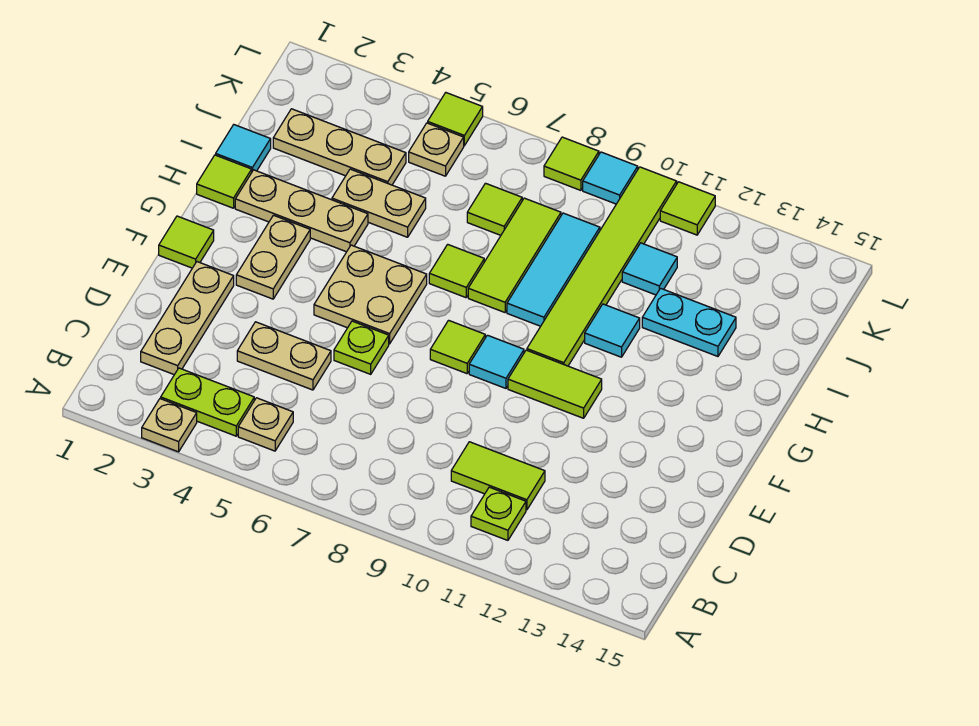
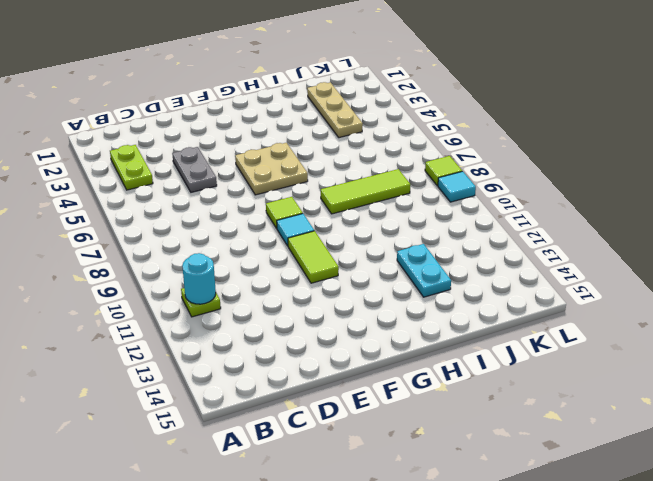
cyan 1x1 round brick [182,253,216,304] -> none
grey 1x2 plate [172,147,217,192] -> tan 1x2 plate [237,322,331,390]
none -> tan 1x1 plate [142,399,197,452]
none -> tan 1x1 plate [238,398,293,451]
none -> tan 1x3 plate [141,262,234,375]
none -> lime 1x2 tile [451,442,545,510]

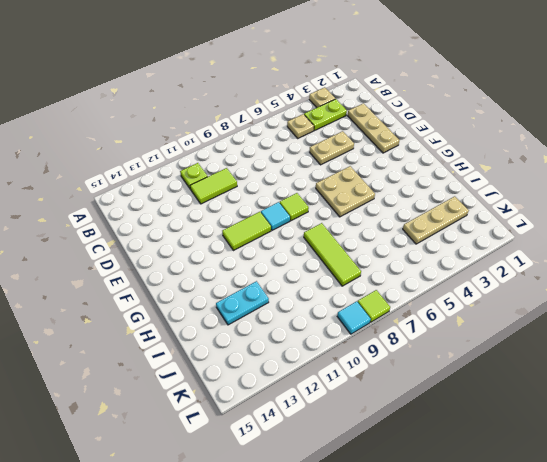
none -> lime 1x1 plate [334,321,389,374]
none -> lime 1x1 tile [159,216,214,268]
none -> tan 1x2 plate [236,215,310,299]
none -> lime 1x6 tile [527,167,677,366]

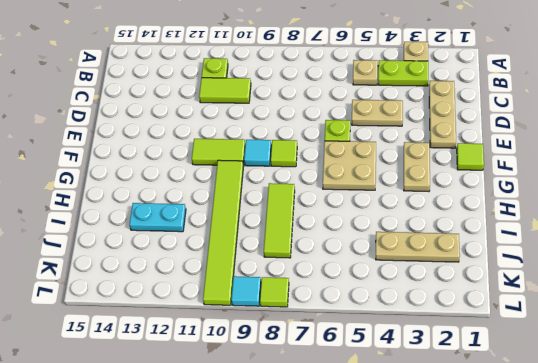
none -> lime 1x1 tile [197,155,252,208]
none -> tan 1x3 plate [235,170,368,252]
none -> lime 1x1 tile [429,244,484,298]
none -> cyan 1x3 tile [507,213,600,326]

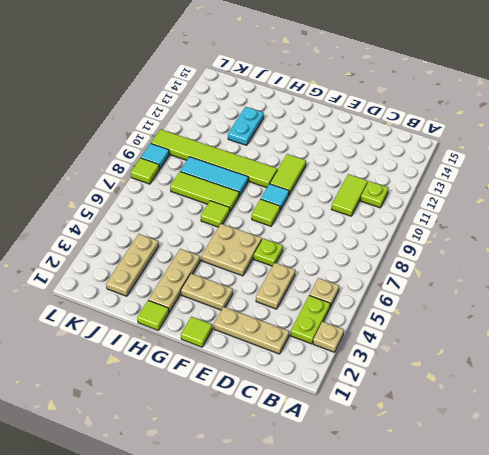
none -> cyan 1x1 tile [585,304,640,357]
none -> cyan 1x1 tile [216,125,271,171]
none -> tan 1x2 plate [332,169,426,237]
none -> lime 1x1 tile [467,183,522,235]

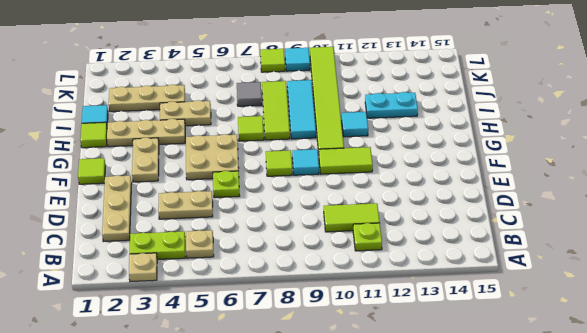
grey 1x1 tile [237,82,262,106] -> lime 1x1 tile [467,183,522,235]
none -> cyan 1x1 tile [622,243,677,295]
none -> tan 1x1 plate [409,123,464,176]
none -> lime 1x1 tile [428,93,483,146]
none -> lime 1x1 tile [660,182,715,235]

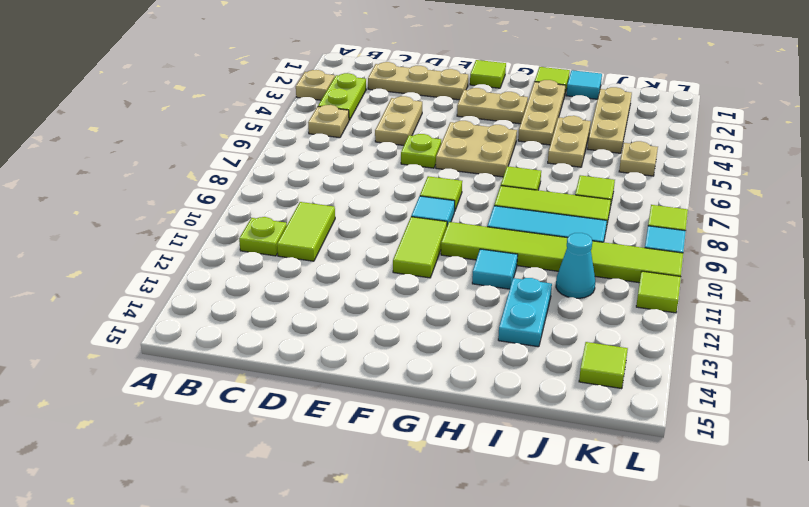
cyan 1x1 cone [556,233,595,298] -> cyan 1x1 tile [622,243,677,295]
lime 1x1 tile [579,342,628,389] -> lime 1x1 tile moved to [428,93,483,146]

